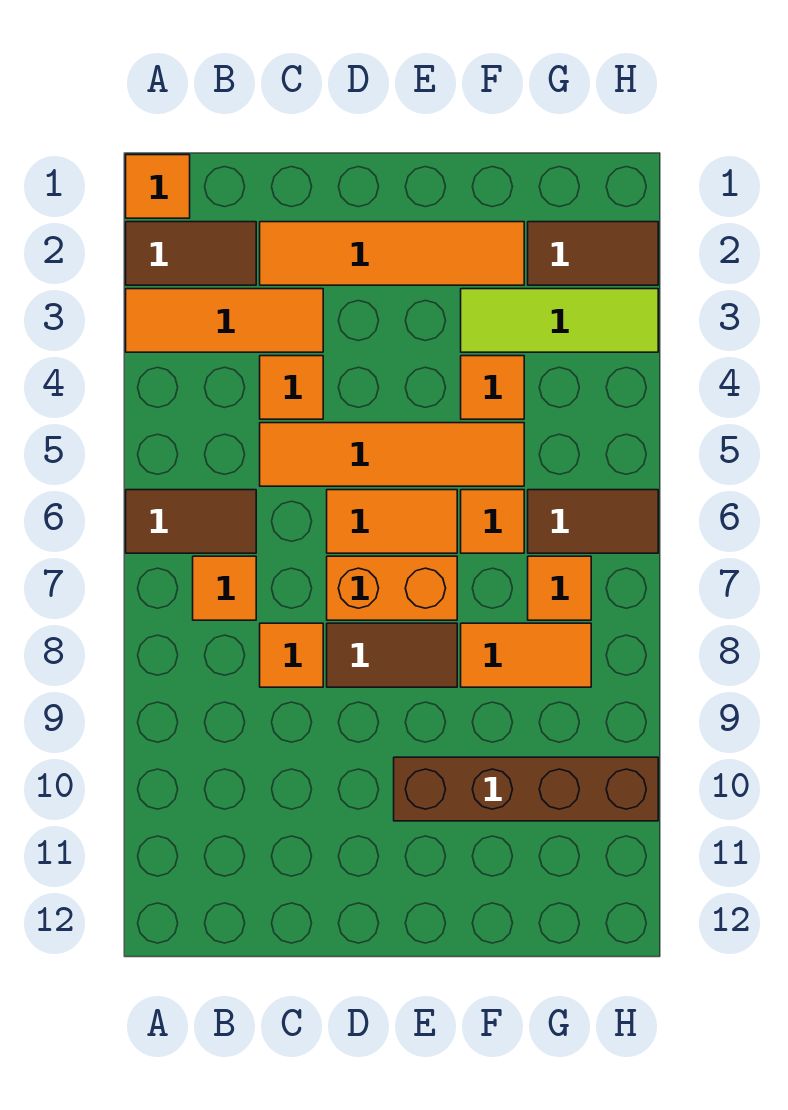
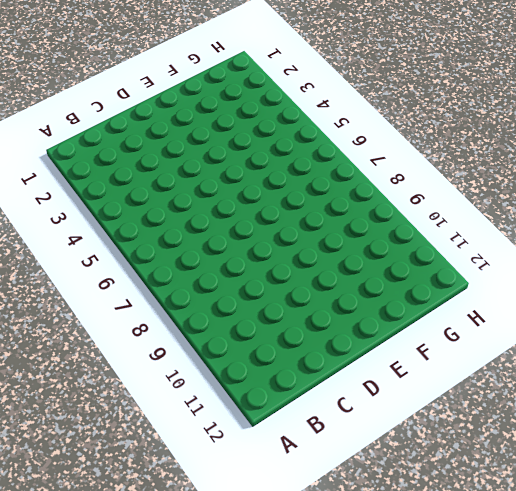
none -> orange 1x1 tile [126,155,190,218]
none -> brown 1x2 tile [126,222,256,285]
none -> orange 1x3 tile [126,289,323,352]

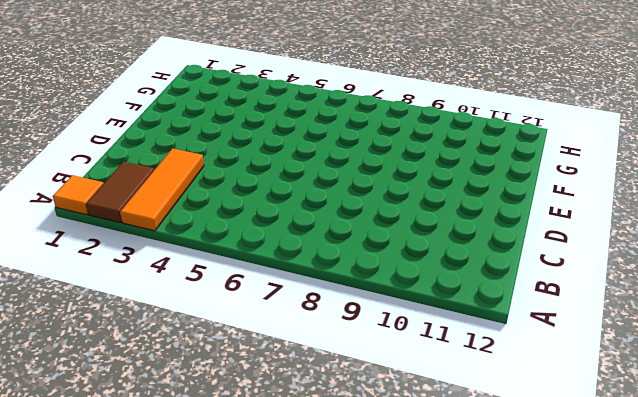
none -> brown 1x2 tile [126,490,256,553]
none -> orange 1x1 tile [193,556,256,620]
none -> orange 1x4 tile [260,222,524,285]

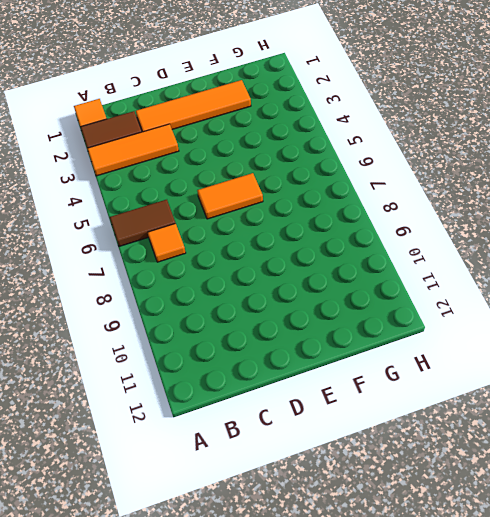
none -> orange 1x1 tile [260,356,323,419]
none -> orange 1x4 tile [260,423,524,486]
none -> orange 1x1 tile [260,623,323,687]

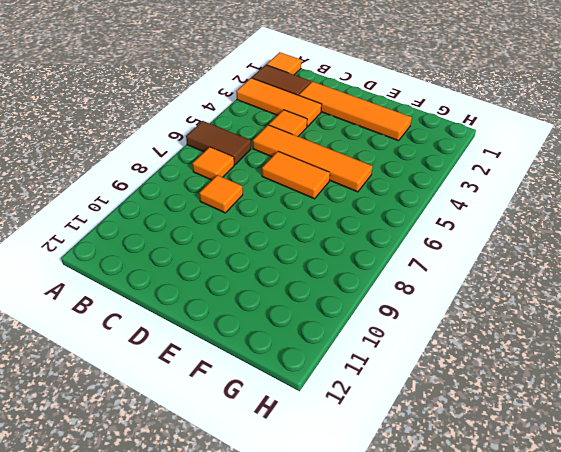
none -> orange 1x2 brick [327,556,457,620]
none -> brown 1x2 tile [327,623,457,687]
none -> brown 1x4 brick [394,757,658,821]

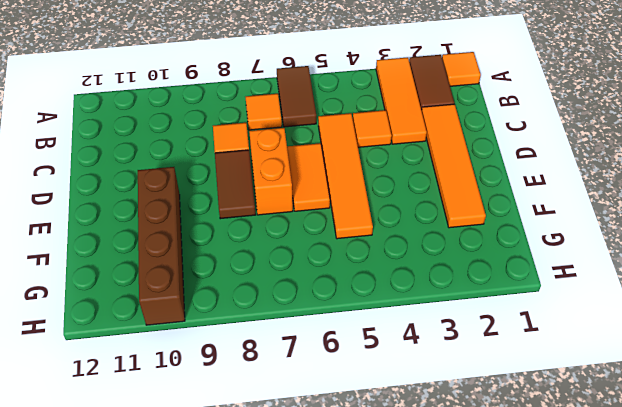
none -> lime 1x3 tile [461,289,658,352]
none -> orange 1x1 tile [461,356,524,419]
none -> orange 1x1 tile [461,490,524,553]

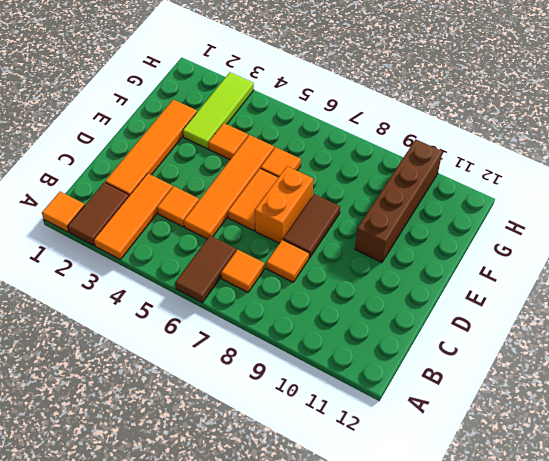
none -> orange 1x2 tile [461,623,591,687]
none -> brown 1x2 tile [528,222,658,285]
none -> brown 1x2 tile [528,490,658,553]

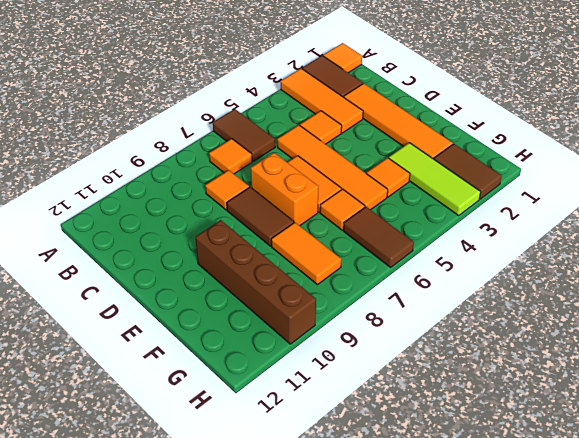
none -> orange 1x1 tile [528,556,591,620]

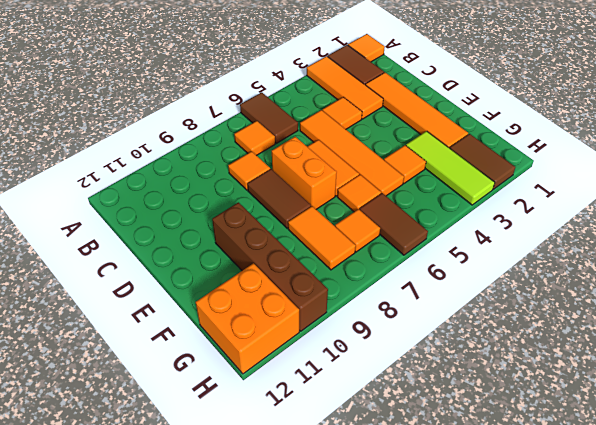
orange 2x2 brick [196,263,299,374] -> none

